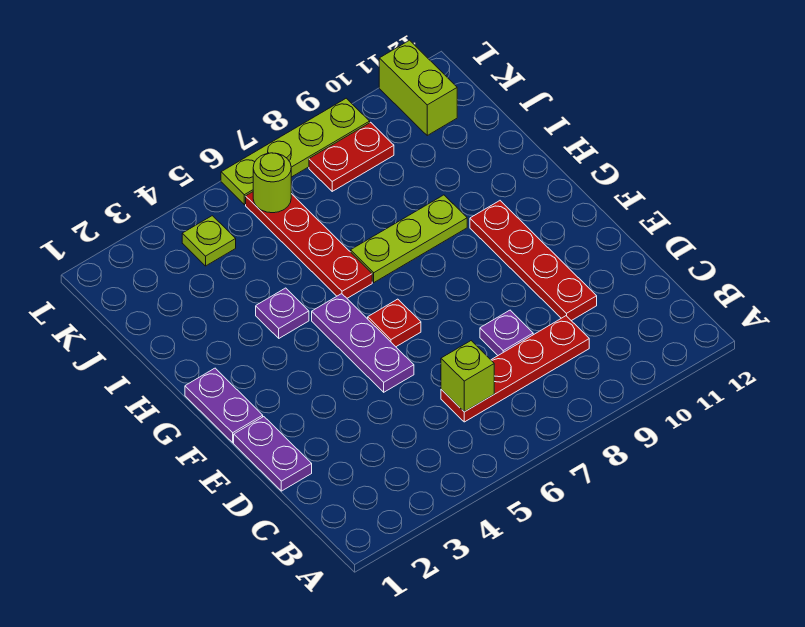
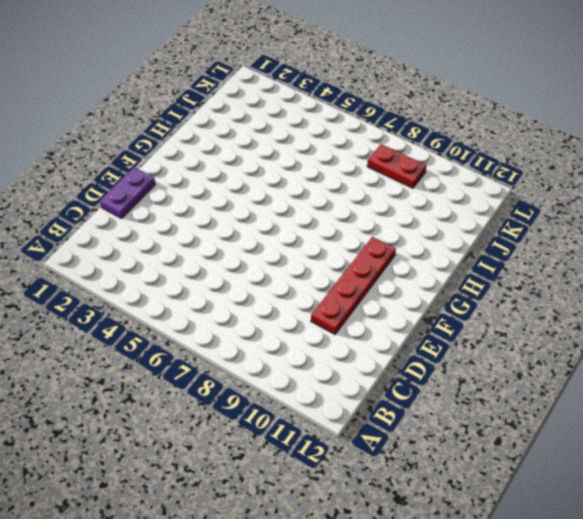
none -> red 1x4 plate [441,316,589,422]
none -> purple 1x1 plate [480,310,533,355]
none -> purple 1x3 plate [312,294,414,392]

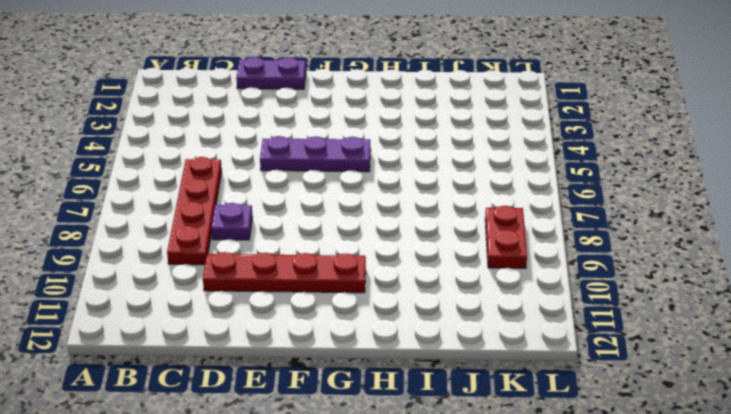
none -> purple 1x2 plate [185,368,263,443]
none -> red 1x1 plate [368,299,421,347]
none -> purple 1x1 plate [256,288,309,338]

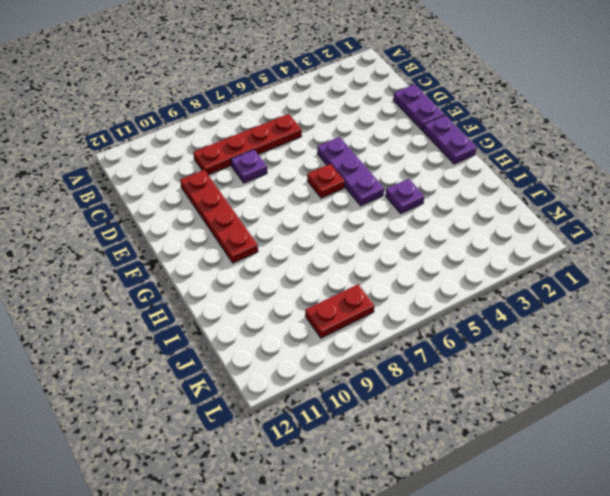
none -> red 1x4 plate [246,192,372,298]
none -> lime 1x3 plate [351,195,467,282]
none -> lime 1x1 plate [182,216,236,266]

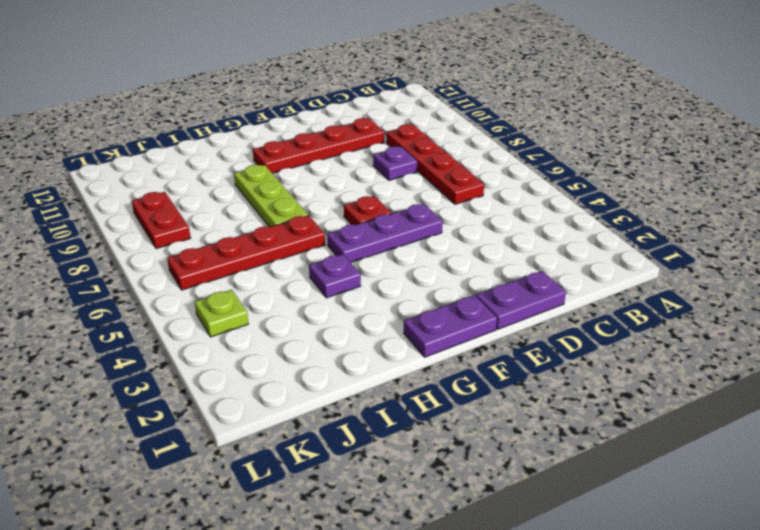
none -> lime 1x2 brick [379,40,457,135]
none -> lime 1x4 plate [221,98,370,205]
none -> lime 1x1 brick [441,341,494,412]

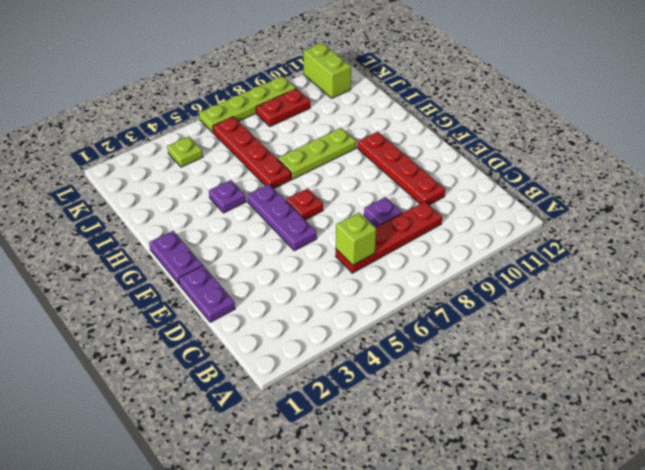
none -> lime 1x1 round brick [253,153,291,213]

